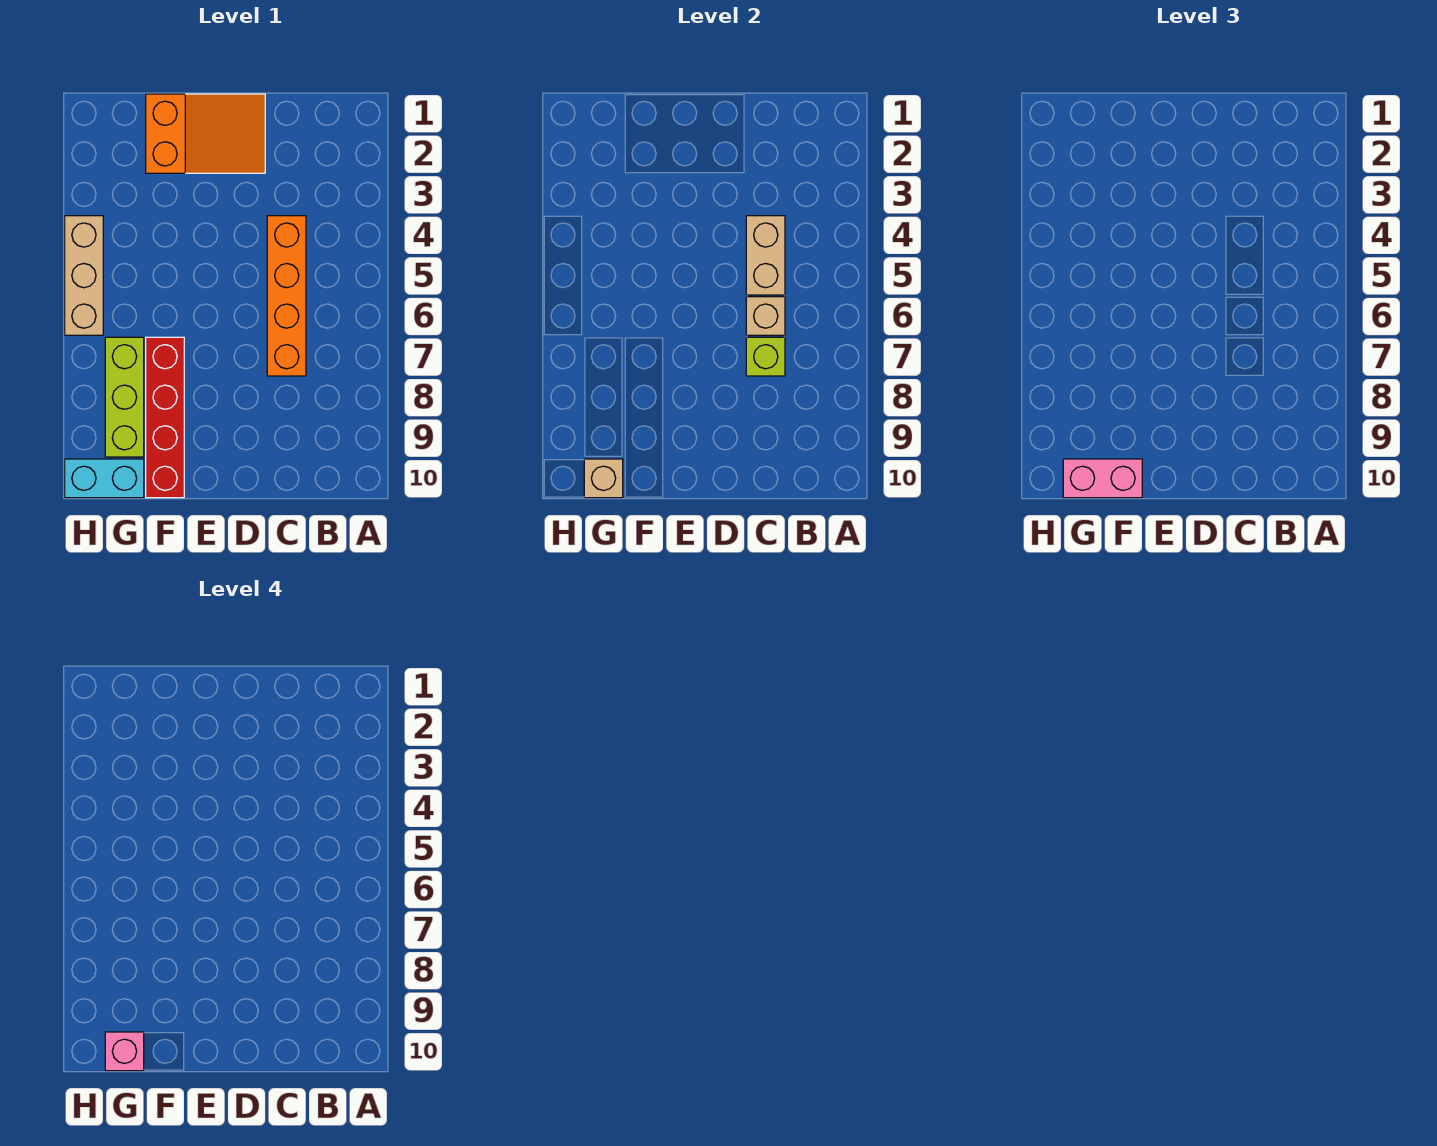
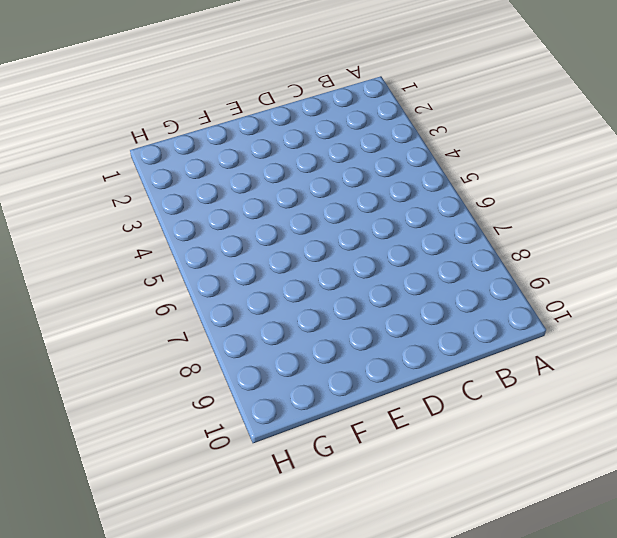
none -> orange 1x4 brick [267,216,306,376]
none -> orange 2x3 slope [146,94,265,173]
none -> red 1x4 brick [146,337,184,498]

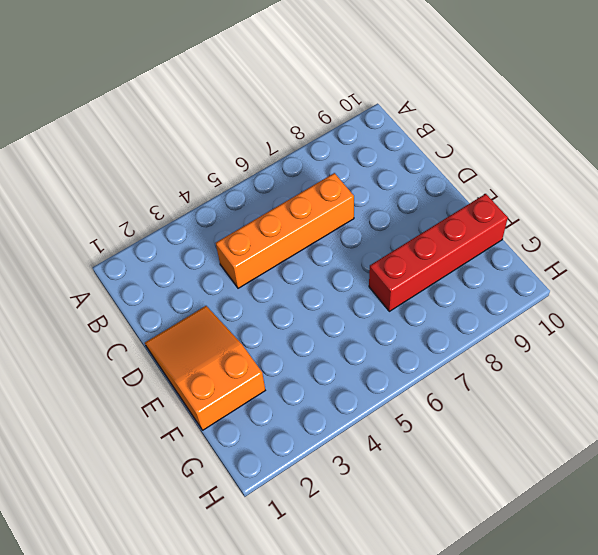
none -> lime 1x3 brick [105,337,144,457]
none -> cyan 1x2 brick [65,459,144,498]
none -> tan 1x3 brick [65,216,103,335]

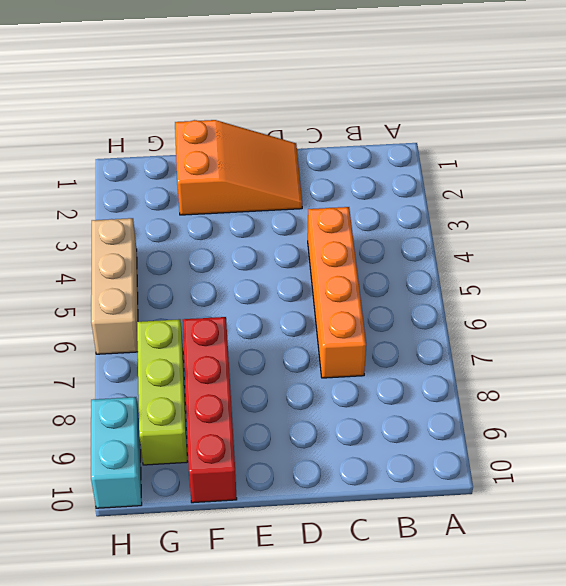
cyan 1x2 brick [91,397,142,508] -> cyan 1x2 brick turned to [65,459,144,498]
none -> tan 1x2 brick [746,216,785,295]
none -> tan 1x1 brick [746,297,785,335]
none -> lime 1x1 brick [746,337,785,376]

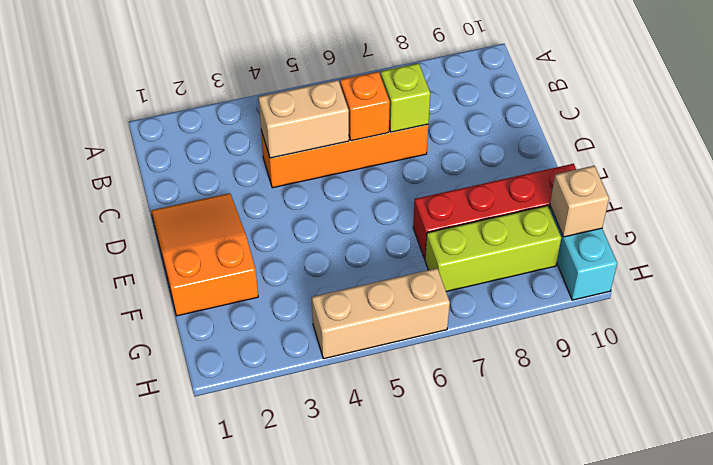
orange 1x1 brick [340,72,390,141] -> tan 1x1 brick [746,297,785,335]
none -> pink 1x2 brick [1063,459,1142,498]
none -> pink 1x1 brick [105,1032,144,1071]

